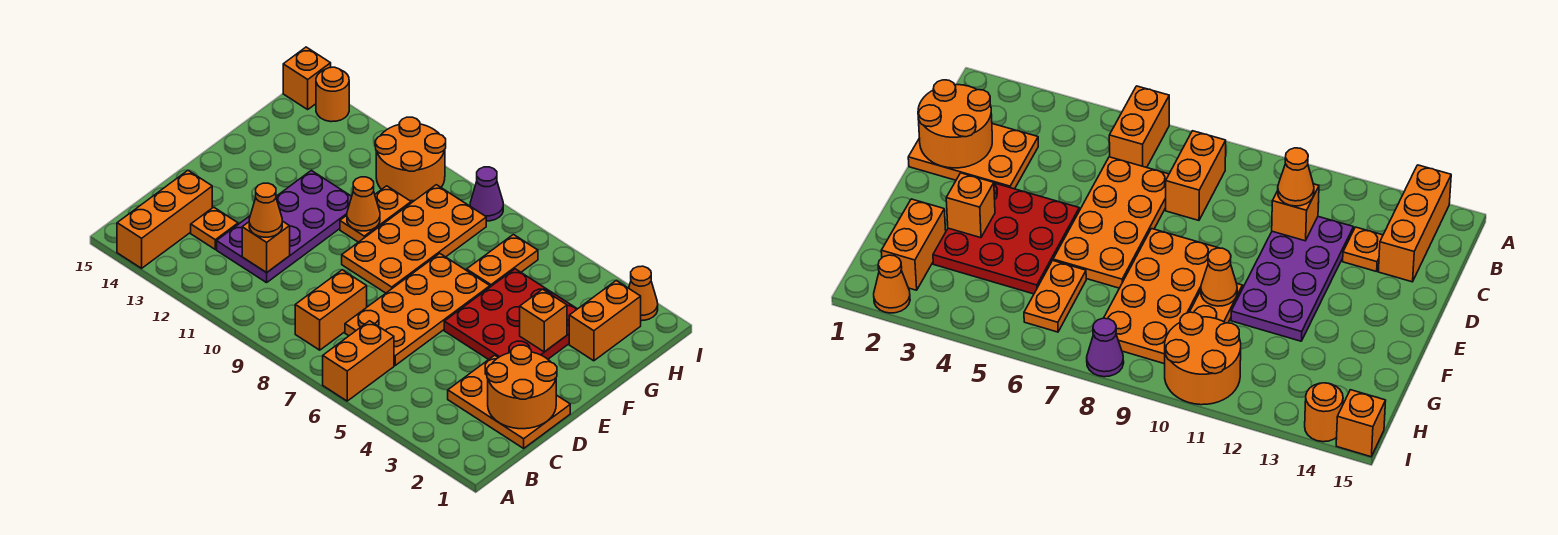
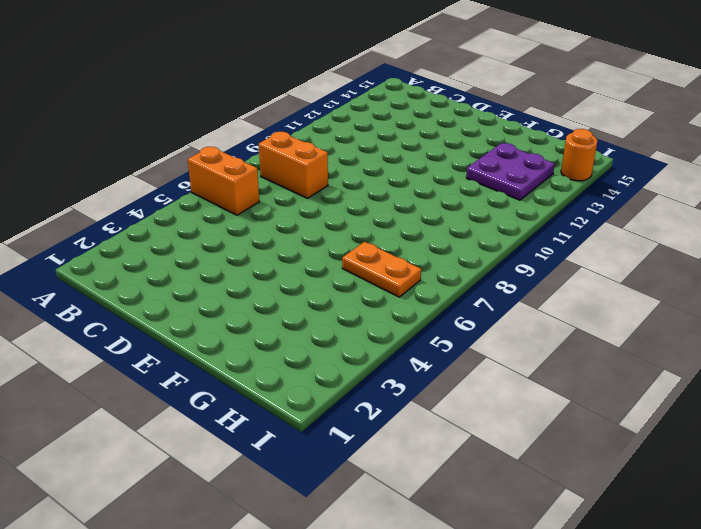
purple 2x2 plate [466,143,555,200] -> none
none -> orange 1x3 brick [117,170,212,268]
none -> orange 2x3 plate [448,355,570,448]
none -> orange 2x4 plate [345,253,490,365]

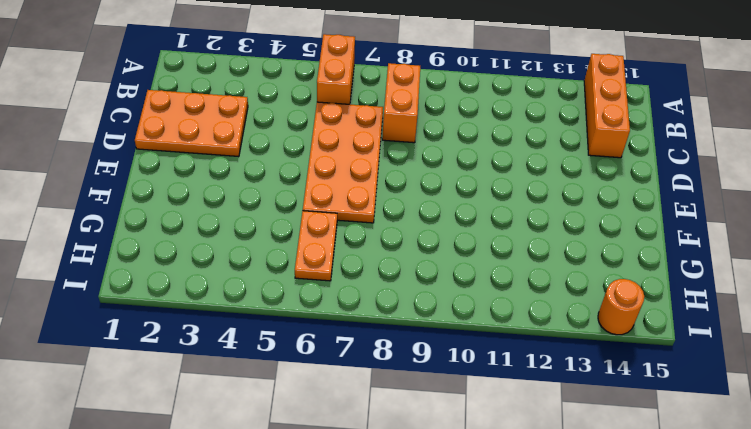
none -> purple 2x4 plate [217,170,352,283]
none -> orange 1x1 plate [191,207,238,249]
none -> red 3x3 plate [444,269,577,359]

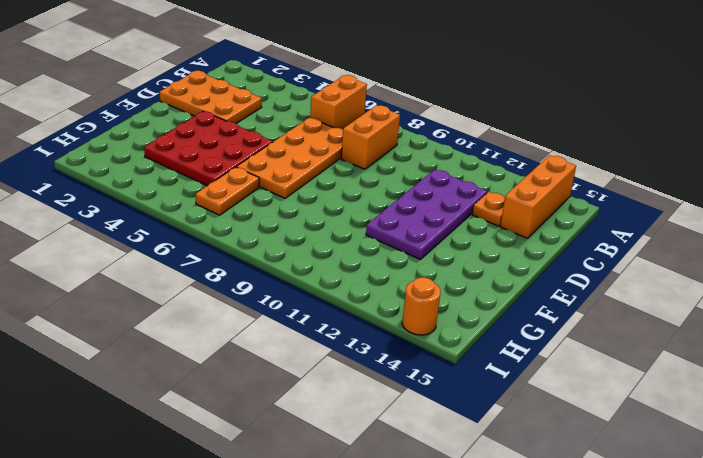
none -> orange 2x4 plate [342,185,486,293]
none -> orange 1x2 plate [340,186,411,242]
none -> orange 1x2 brick [569,280,641,361]

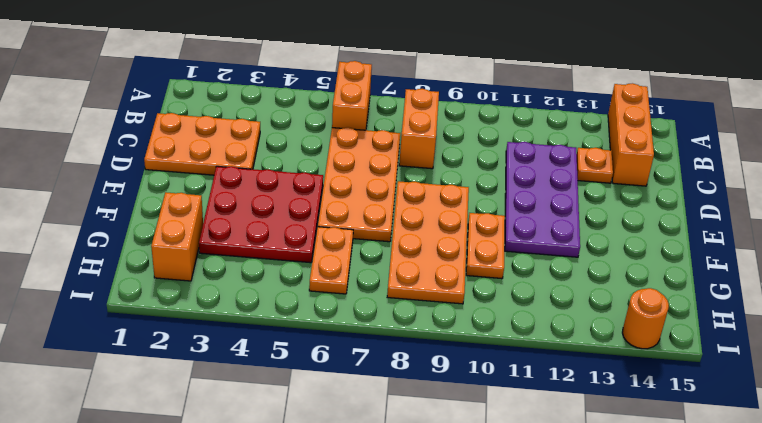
none -> orange 2x2 round brick [375,117,446,201]
none -> orange 1x1 cone [629,266,658,321]
none -> purple 1x1 cone [470,167,503,221]

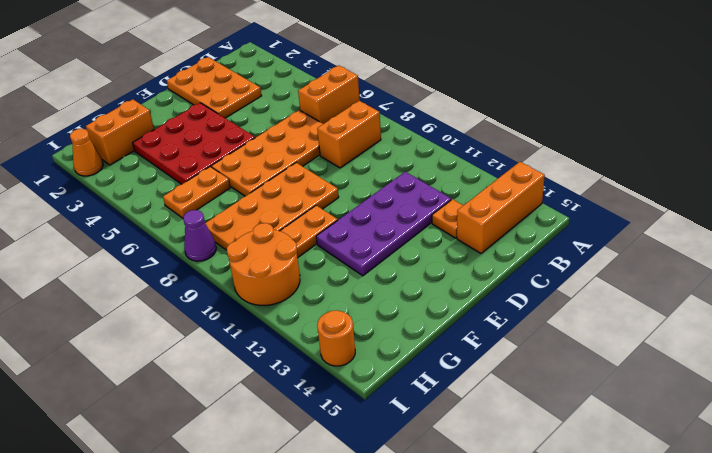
none -> orange 1x1 brick [283,47,331,109]
none -> orange 2x2 round brick [487,345,557,429]
none -> orange 1x1 brick [242,221,290,273]

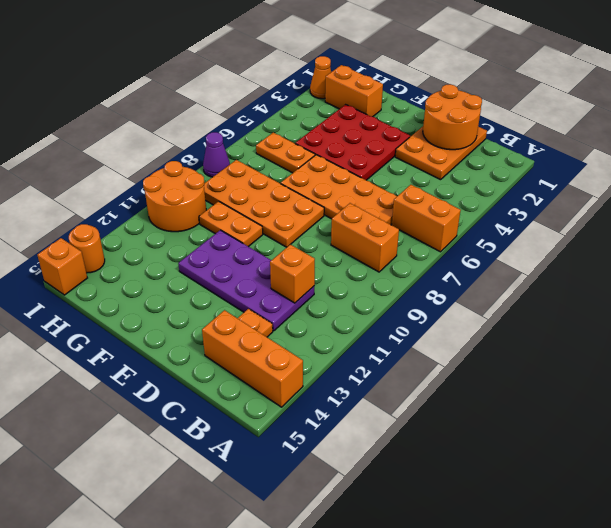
none -> orange 1x1 brick [520,289,567,352]
none -> orange 1x1 cone [347,177,380,231]
none -> orange 1x1 cone [249,183,282,237]

